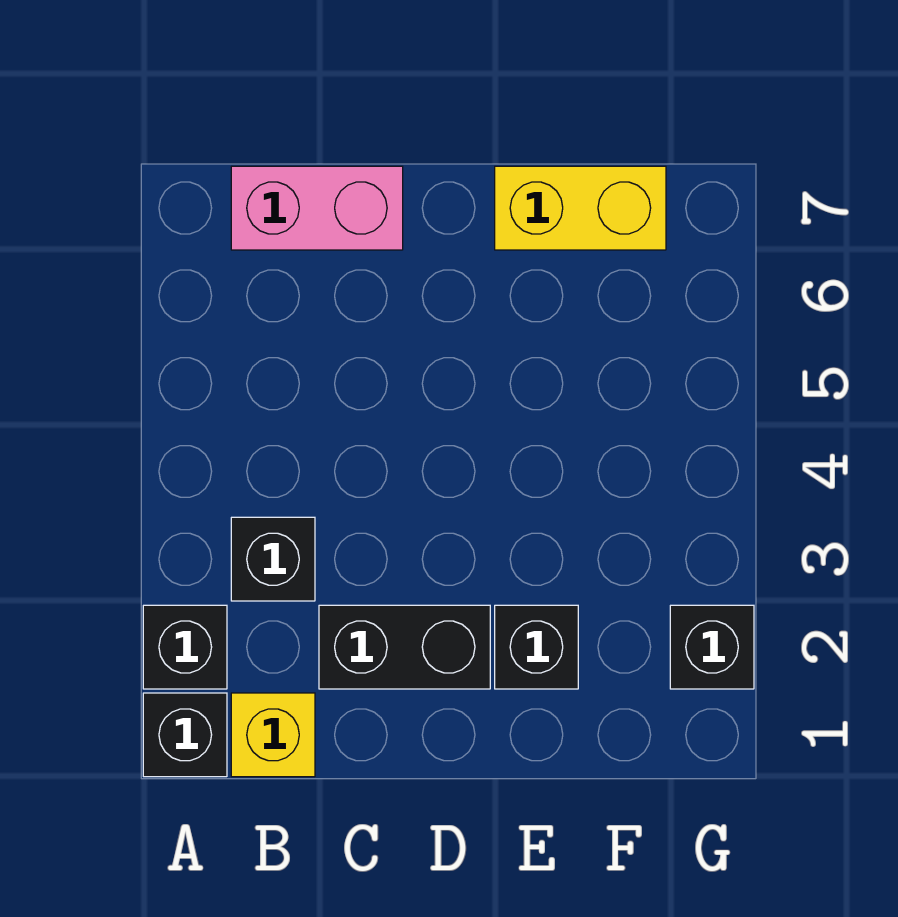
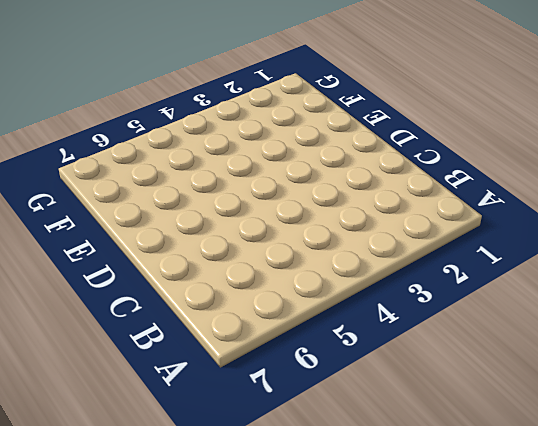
none -> black 1x1 brick [143,693,227,777]
none -> black 1x1 brick [143,605,227,689]

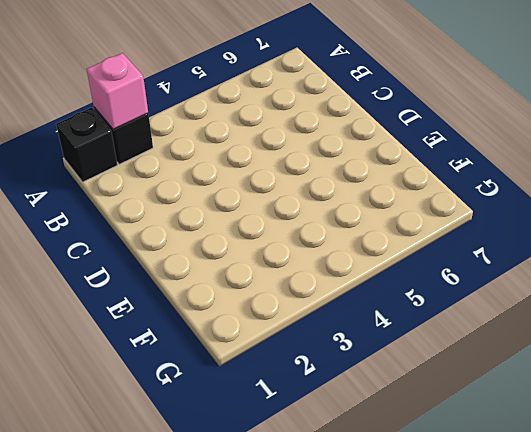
pink 1x1 brick [87,53,148,129] -> none
none -> yellow 1x1 brick [231,693,315,777]
none -> black 1x1 brick [231,517,315,601]

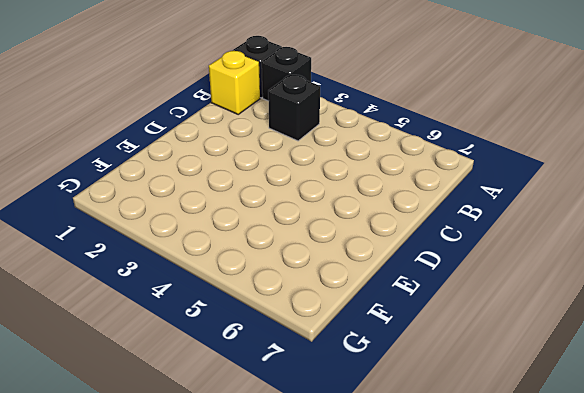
none -> pink 1x2 brick [231,166,403,250]
none -> black 1x2 brick [319,605,490,689]

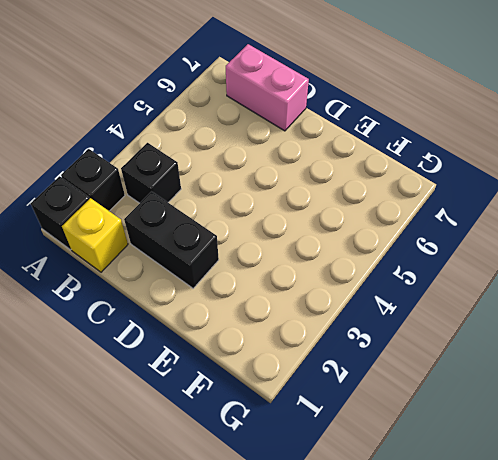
none -> black 1x1 brick [495,605,578,689]
none -> yellow 1x2 brick [495,166,666,250]

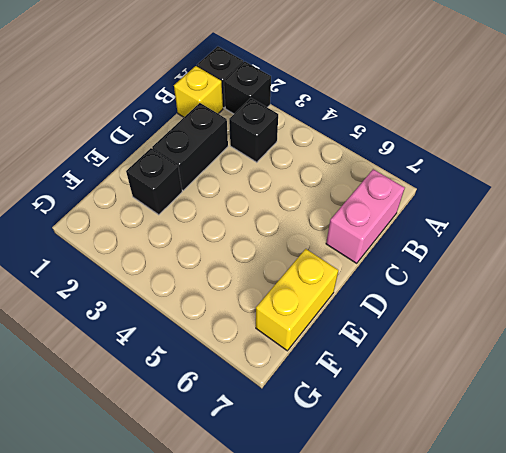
none -> black 1x1 brick [670,605,754,689]

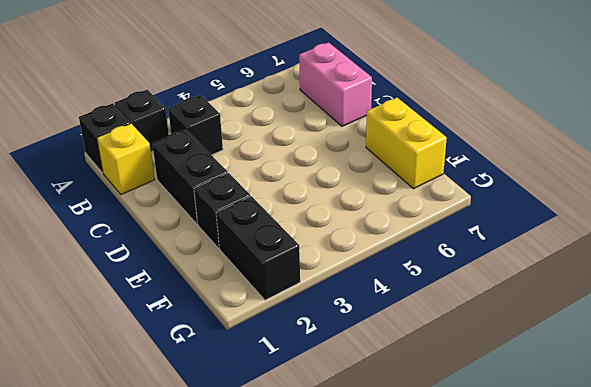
black 1x2 brick [216,196,300,300] -> black 1x1 brick [670,605,754,689]

